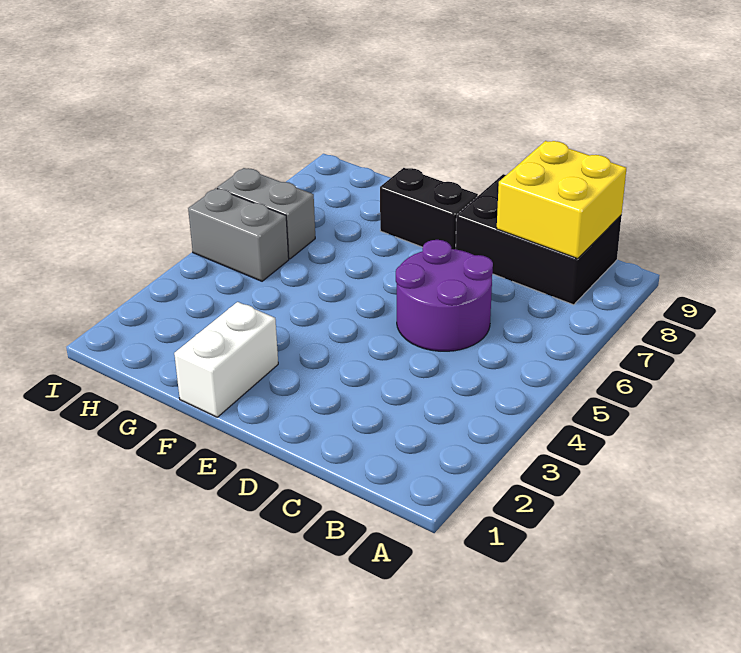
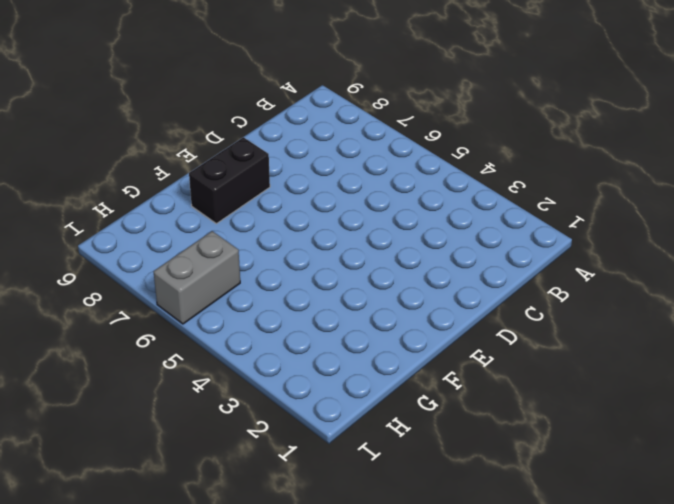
none -> black 2x3 brick [456,174,622,305]
none -> purple 2x2 round brick [396,240,493,351]

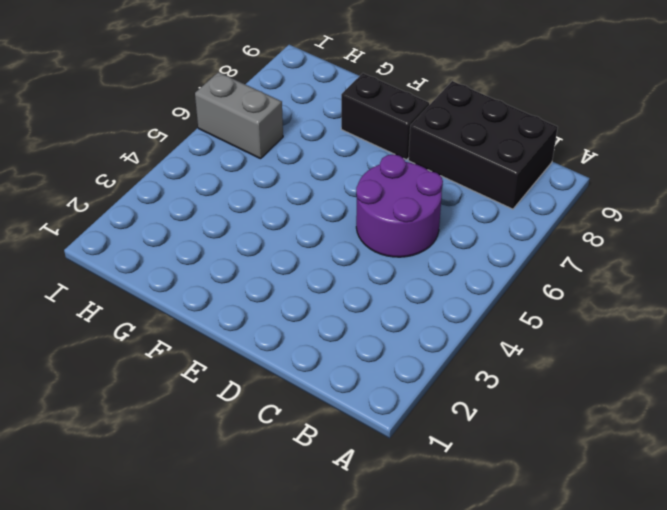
none -> white 1x2 brick [174,302,278,417]
none -> grey 1x2 brick [188,188,289,281]

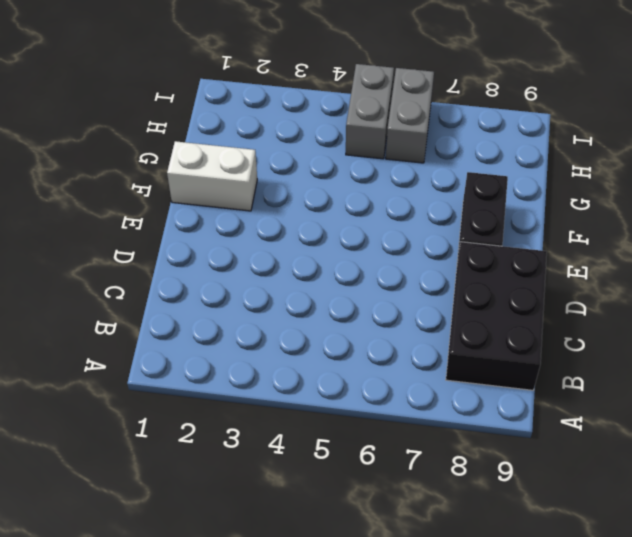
none -> purple 2x2 round brick [396,240,493,351]
none -> yellow 2x2 brick [497,141,626,259]

